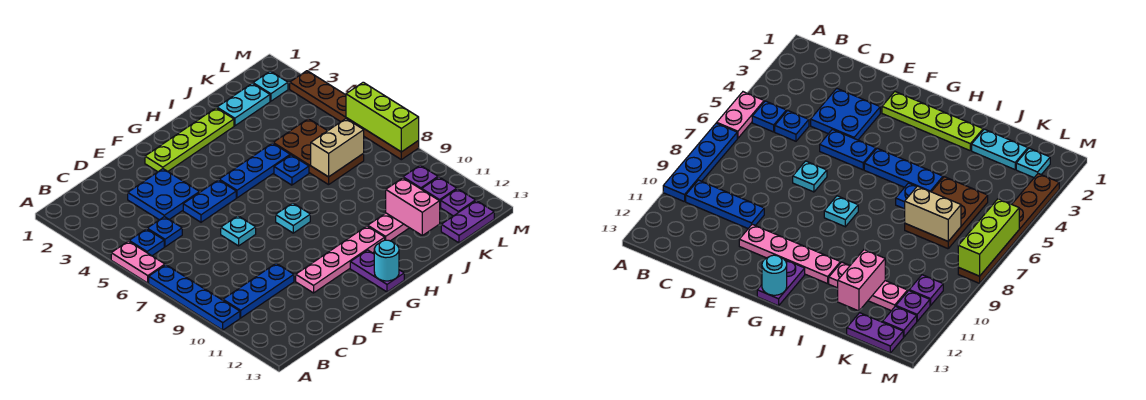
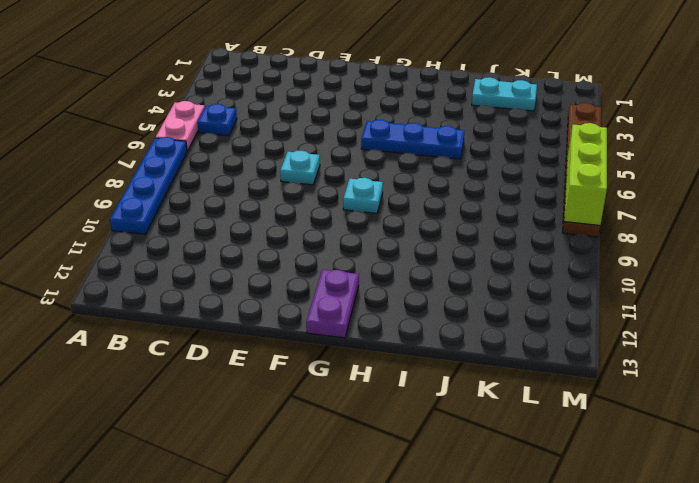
none -> blue 1x3 plate [223,263,294,318]
none -> blue 1x1 plate [147,217,182,247]
none -> blue 2x2 plate [128,169,199,220]

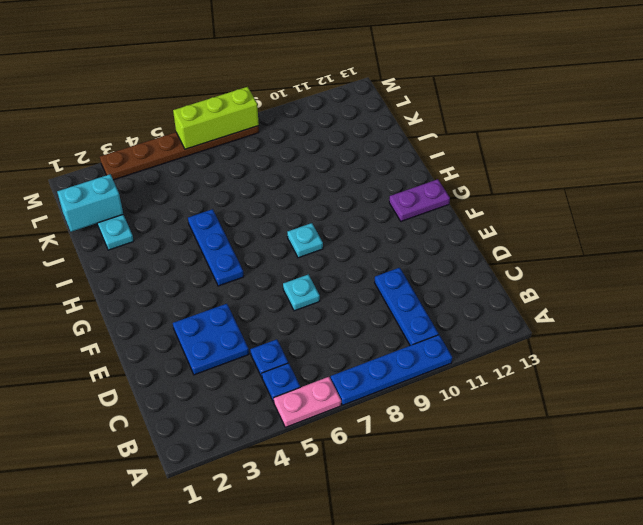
cyan 1x2 brick [57,174,123,232] -> none
none -> blue 1x2 plate [183,180,236,222]
none -> pink 1x4 plate [296,226,385,293]
none -> lime 1x4 plate [145,108,234,172]

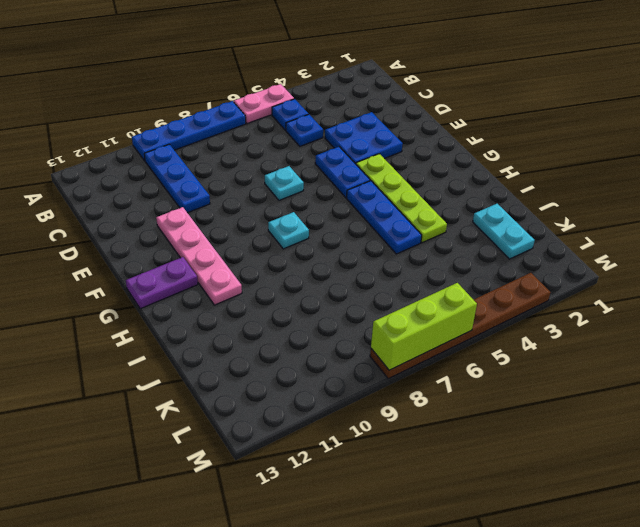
lime 1x4 plate [356,154,447,243] -> lime 1x4 plate moved to [145,108,234,172]
none -> blue 1x1 plate [274,155,309,185]
none -> pink 1x3 plate [368,213,409,241]
none -> brown 2x3 plate [273,119,364,185]

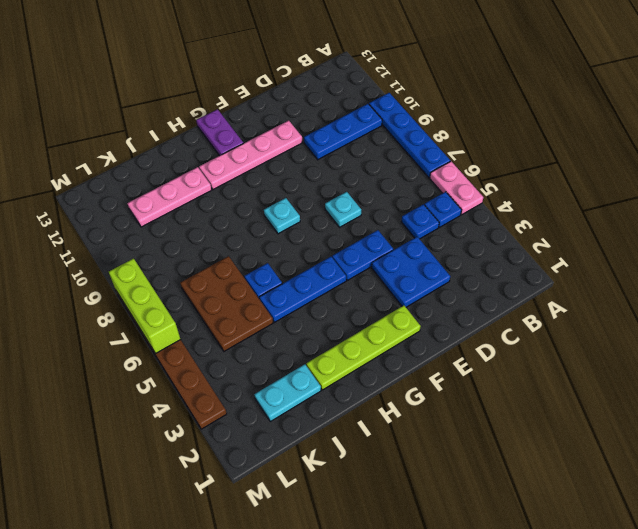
none -> purple 1x2 plate [441,200,494,243]
none -> cyan 1x1 plate [253,71,288,101]
none -> purple 1x1 plate [403,165,438,189]

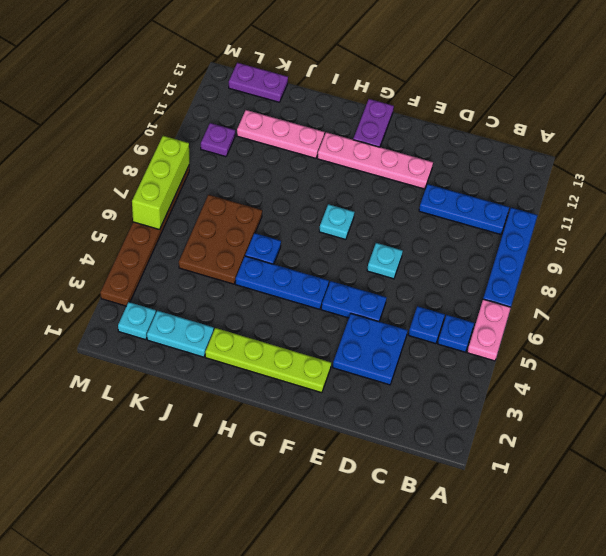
none -> purple 1x1 plate [422,177,457,207]
none -> purple 1x1 plate [441,189,476,216]
none -> cyan 1x1 round brick [374,240,399,281]

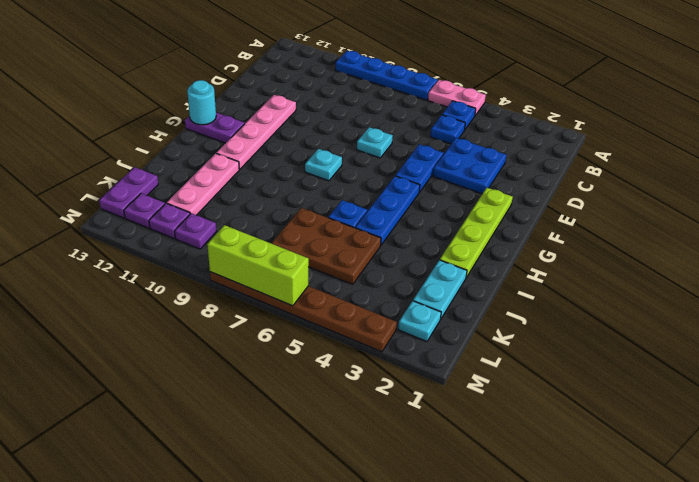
none -> blue 1x3 plate [223,263,294,318]
none -> tan 1x2 brick [311,119,364,177]
none -> pink 1x2 brick [386,178,440,235]

